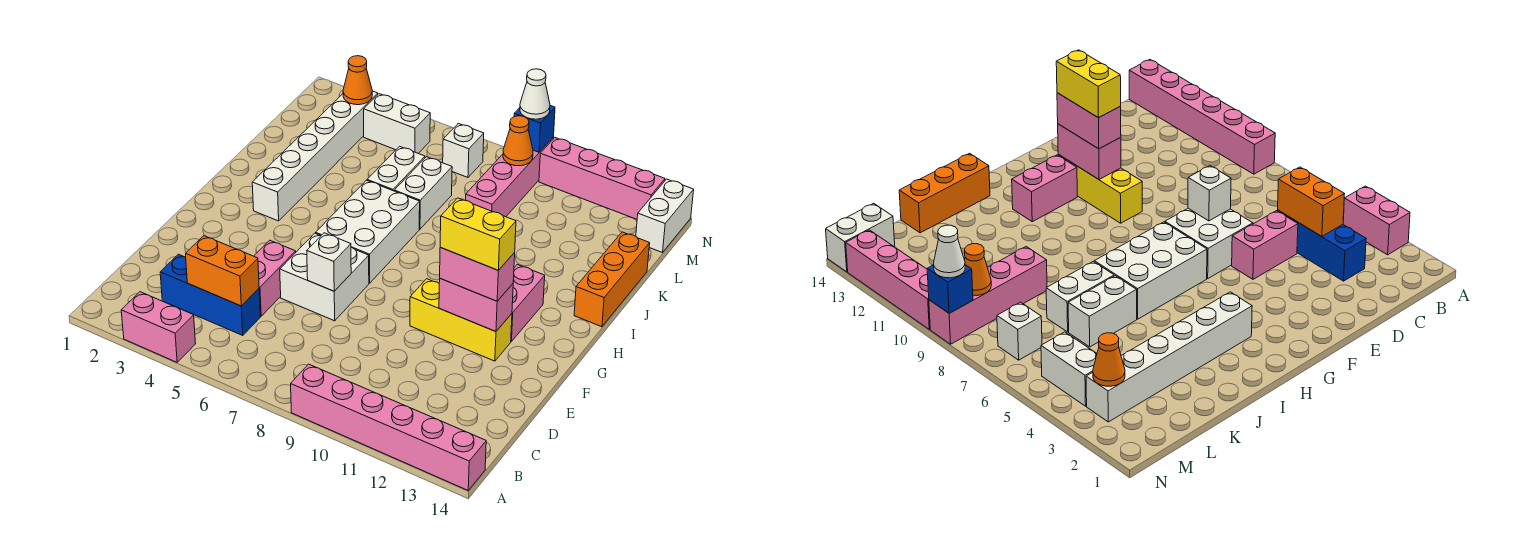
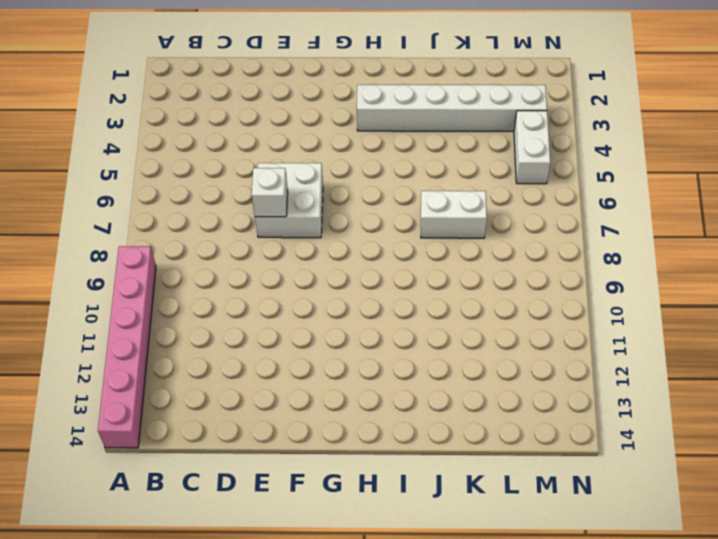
none -> pink 1x2 brick [121,292,196,362]
none -> blue 1x3 brick [160,254,260,336]
none -> pink 1x2 brick [254,240,296,316]

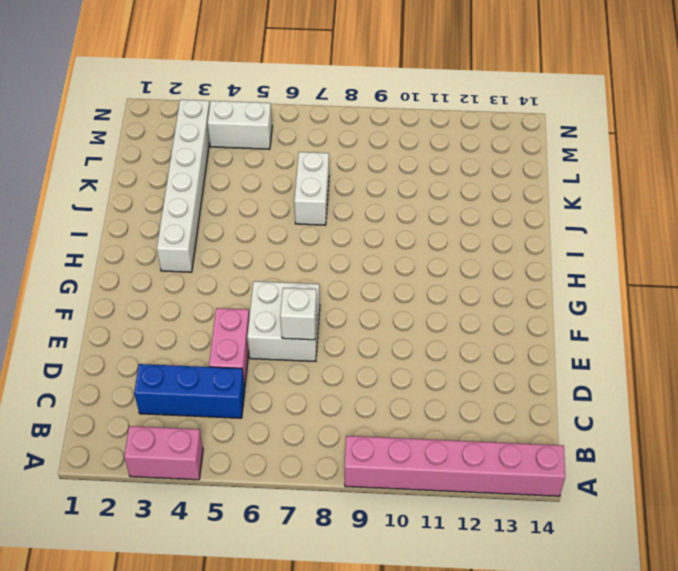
none -> yellow 1x3 brick [410,279,512,361]
none -> white 2x3 brick [316,180,420,283]
none -> pink 1x2 brick [511,264,545,342]

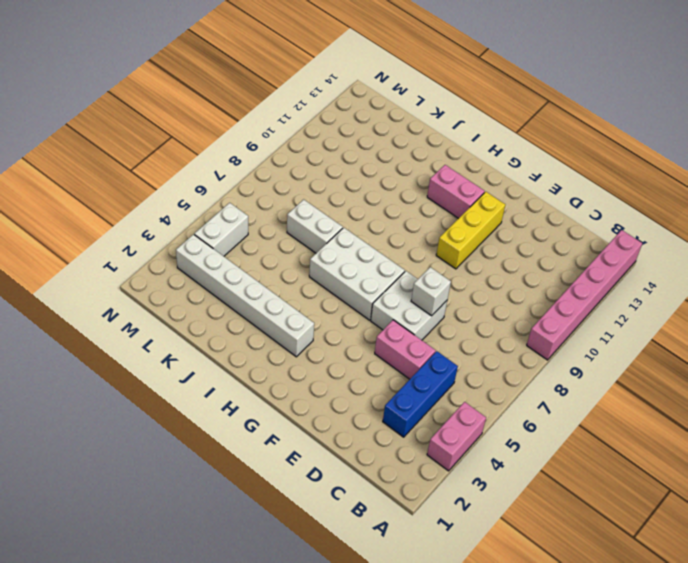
none -> orange 1x3 brick [574,232,650,327]
none -> white 1x2 brick [367,146,425,191]
none -> pink 1x4 brick [466,137,554,217]

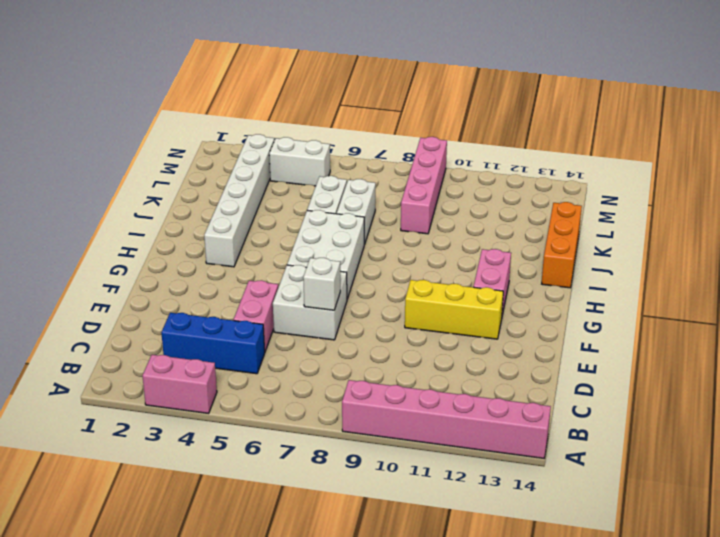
none -> white 1x1 brick [443,123,484,177]
none -> white 1x2 brick [636,179,694,253]
none -> pink 1x4 brick [539,138,665,219]

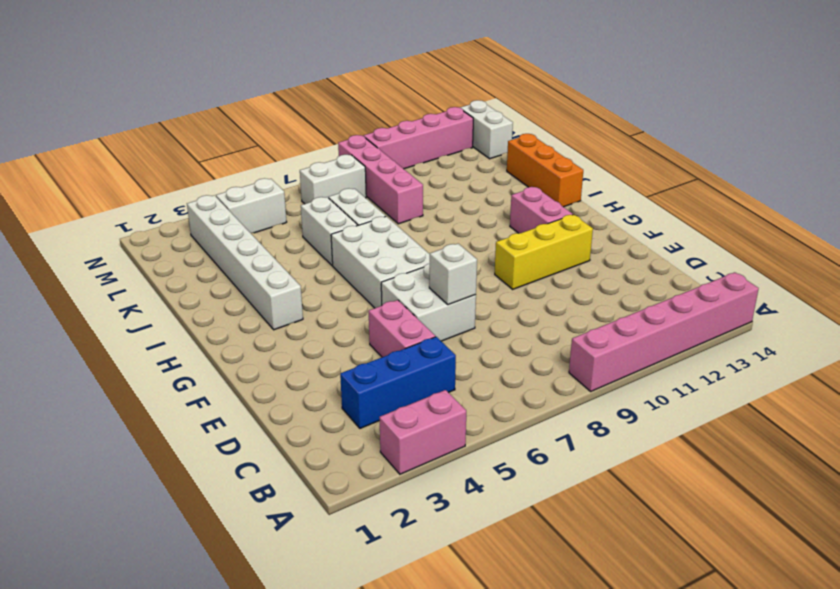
white 1x2 brick [300,155,366,204] -> white 1x1 brick [443,123,484,177]
none -> orange 1x2 brick [186,236,259,306]
none -> pink 1x2 brick [439,279,513,332]
none -> orange 1x1 cone [343,56,372,105]

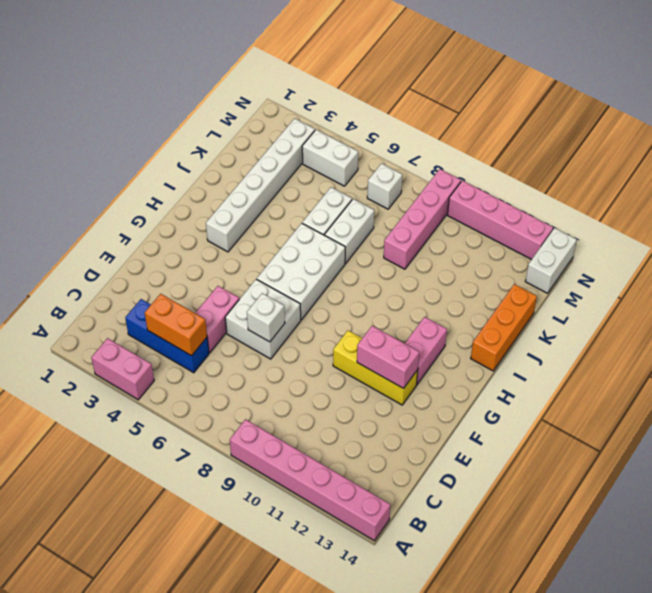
none -> orange 1x1 cone [343,56,372,105]
none -> orange 1x1 cone [503,116,533,166]
none -> blue 1x1 brick [514,106,555,152]

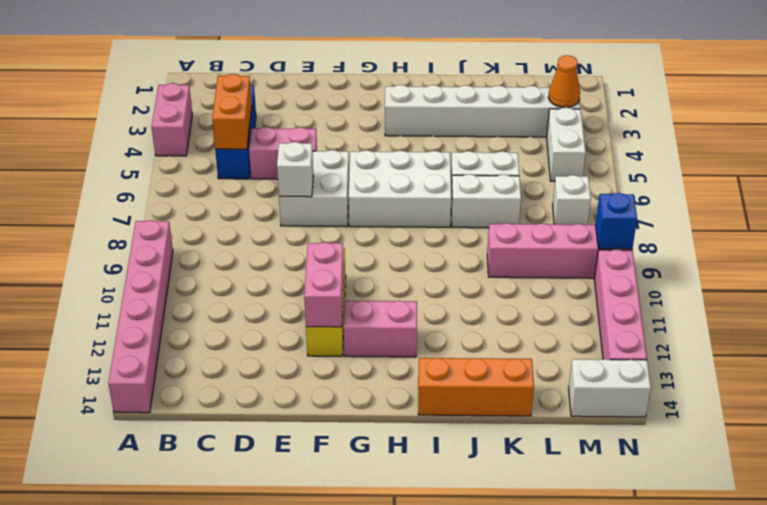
none -> orange 1x1 cone [503,116,533,166]
none -> pink 1x2 brick [440,247,515,301]
none -> white 1x1 cone [520,69,550,119]

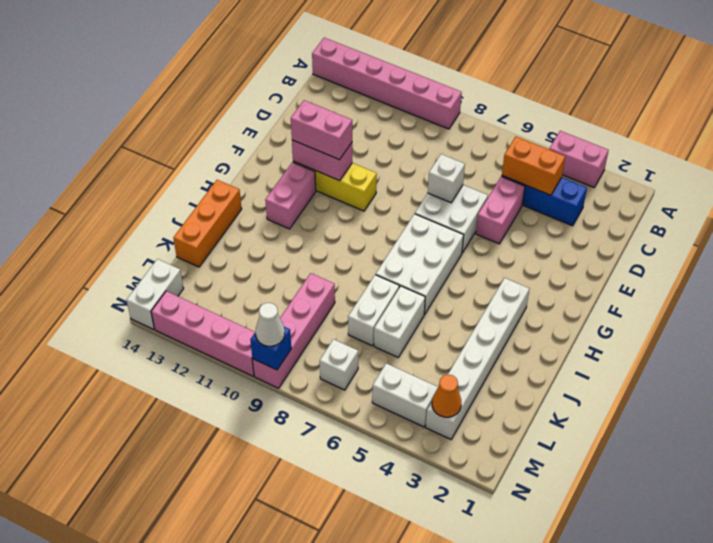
none -> orange 1x1 cone [503,116,533,166]
none -> yellow 1x2 brick [440,198,516,270]

